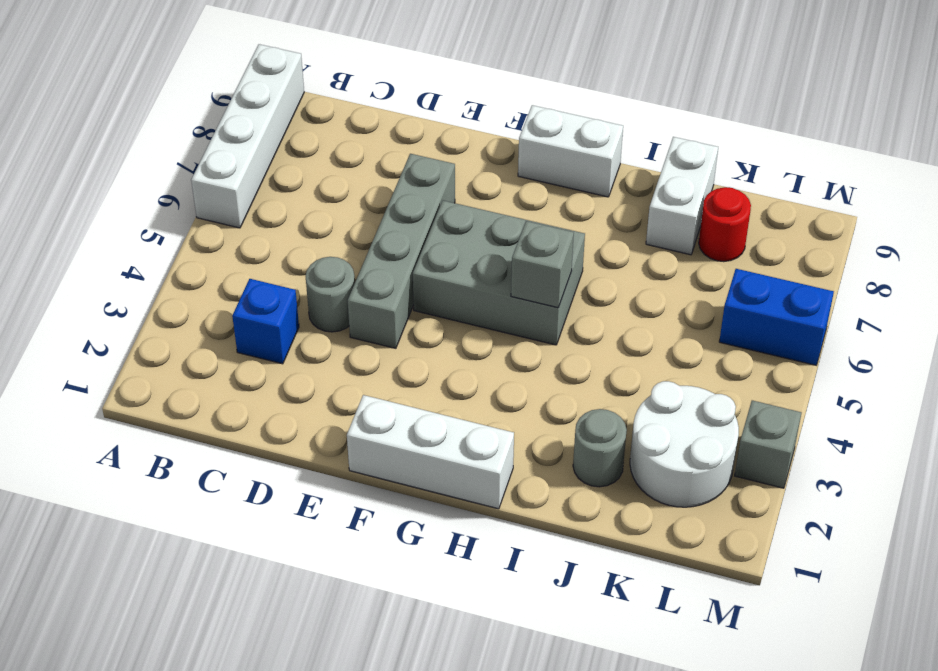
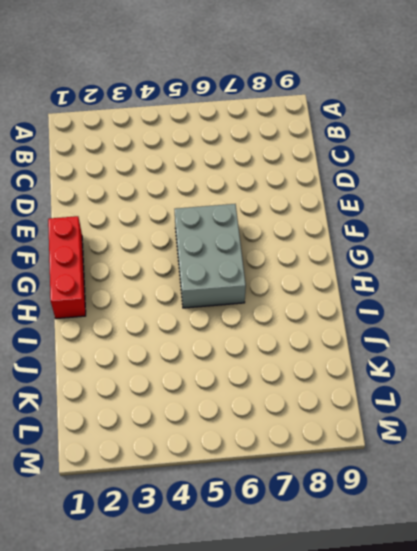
red 1x3 brick [48,216,86,319] -> white 1x3 brick [347,395,514,509]
none -> white 1x4 brick [191,44,304,228]
none -> blue 1x1 brick [232,279,299,364]
none -> grey 1x1 round brick [306,257,355,332]

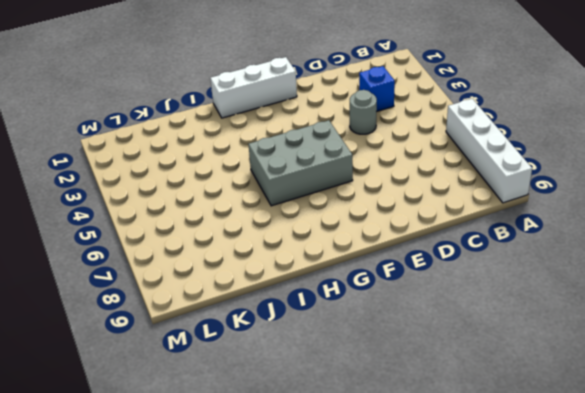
none -> grey 1x4 brick [348,154,455,348]
none -> white 1x2 brick [518,105,623,197]
none -> grey 1x1 round brick [573,409,627,487]

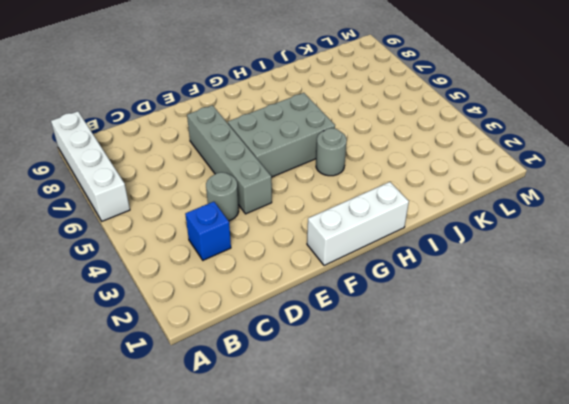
grey 1x1 round brick [316,128,347,176] -> grey 1x1 round brick moved to [573,409,627,487]
none -> white 1x2 brick [518,105,623,197]
none -> white 1x2 brick [646,137,718,255]
none -> white 2x2 round brick [630,381,739,507]

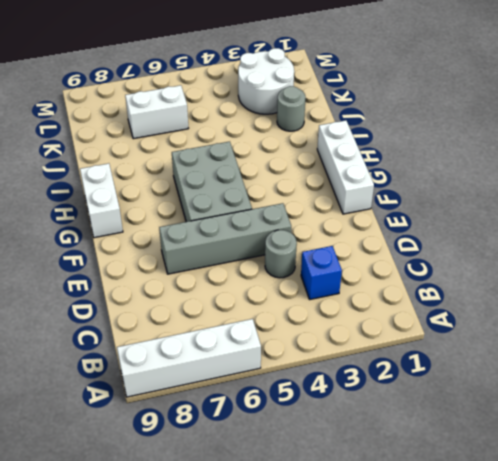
white 1x2 brick [125,85,189,139] -> white 1x2 brick moved to [646,137,718,255]
none -> red 1x1 round brick [699,187,751,262]
none -> blue 1x2 brick [719,269,834,365]
none -> grey 1x1 brick [735,400,801,488]

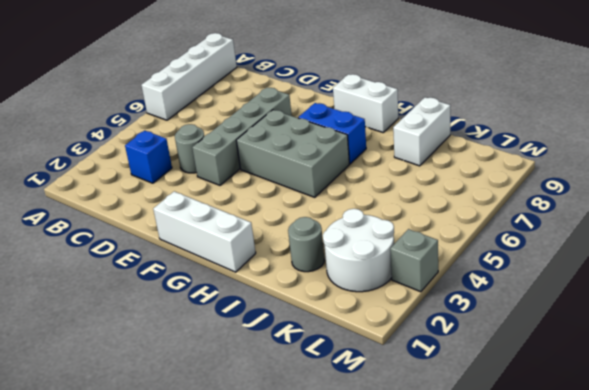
blue 1x2 brick [298,103,366,164] -> blue 1x2 brick moved to [719,269,834,365]
none -> red 1x1 round brick [699,187,751,262]
none -> grey 1x1 brick [511,221,574,308]

